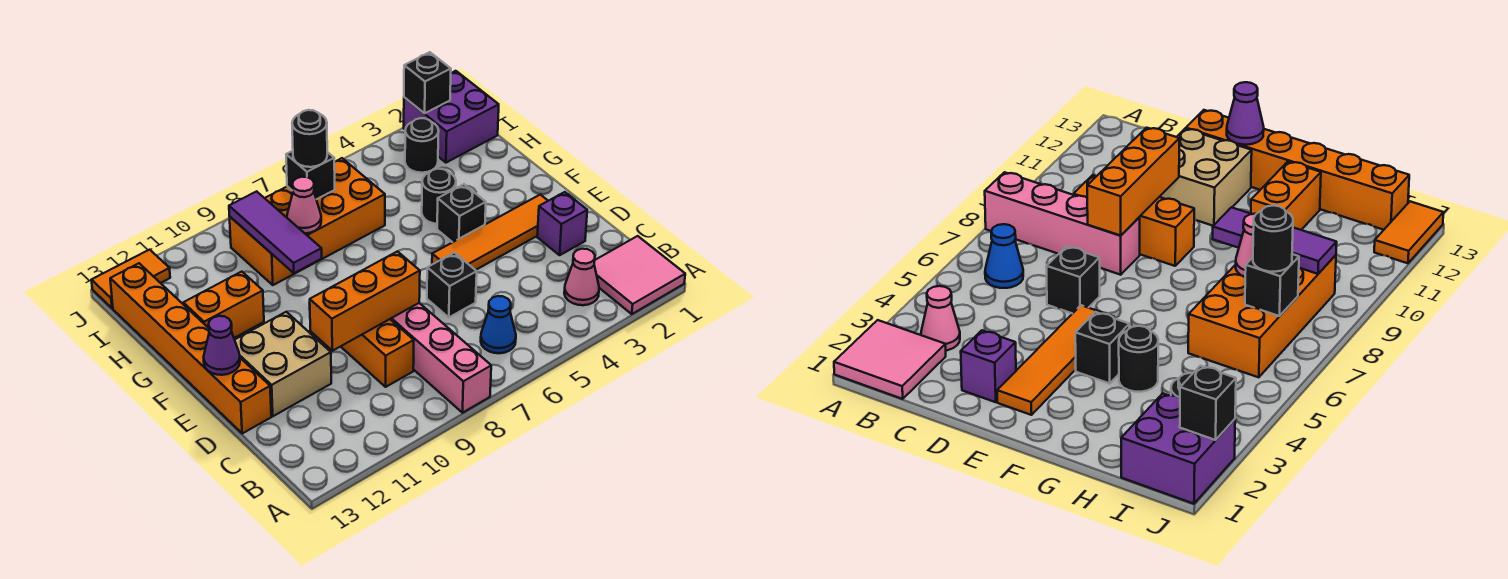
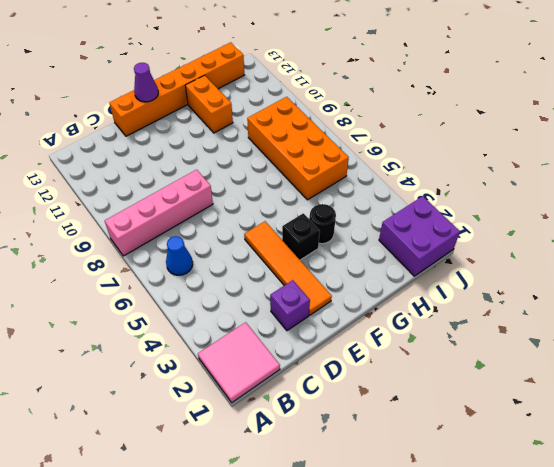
none -> pink 1x1 cone [564,249,599,305]
none -> orange 1x3 brick [341,319,414,387]
none -> black 1x1 brick [427,253,477,317]

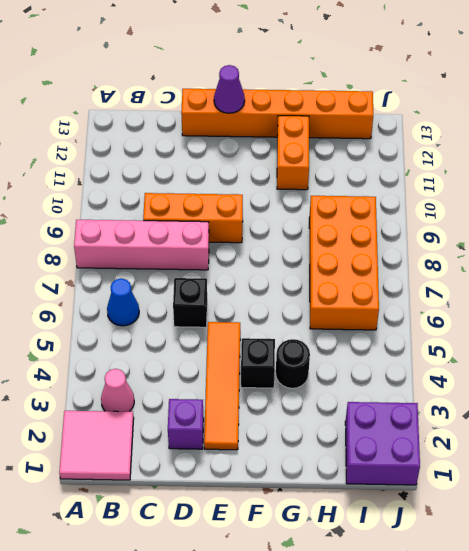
none -> tan 2x2 brick [235,312,331,416]
none -> black 1x1 round brick [405,118,439,173]
none -> orange 1x2 tile [92,250,170,308]

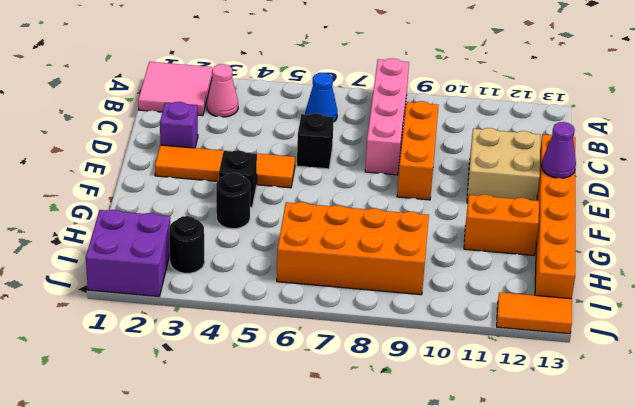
none -> orange 1x3 brick [310,251,420,351]
none -> purple 1x3 tile [229,191,322,273]
none -> pink 1x1 cone [287,177,321,233]

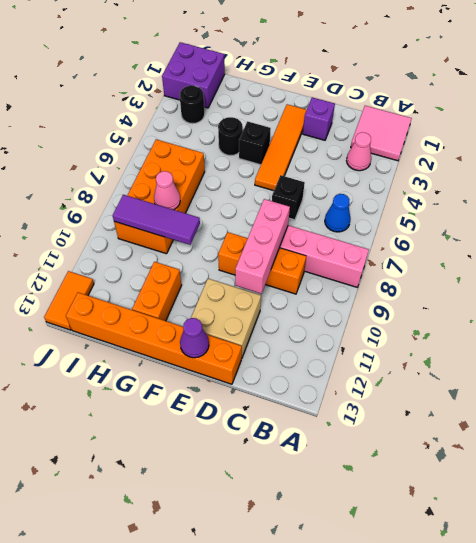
pink 1x3 brick [235,199,290,294] -> orange 1x3 brick [310,251,420,351]
none -> black 1x1 brick [286,151,335,199]
none -> black 1x1 brick [404,52,451,113]
none -> black 1x1 round brick [292,110,327,167]

